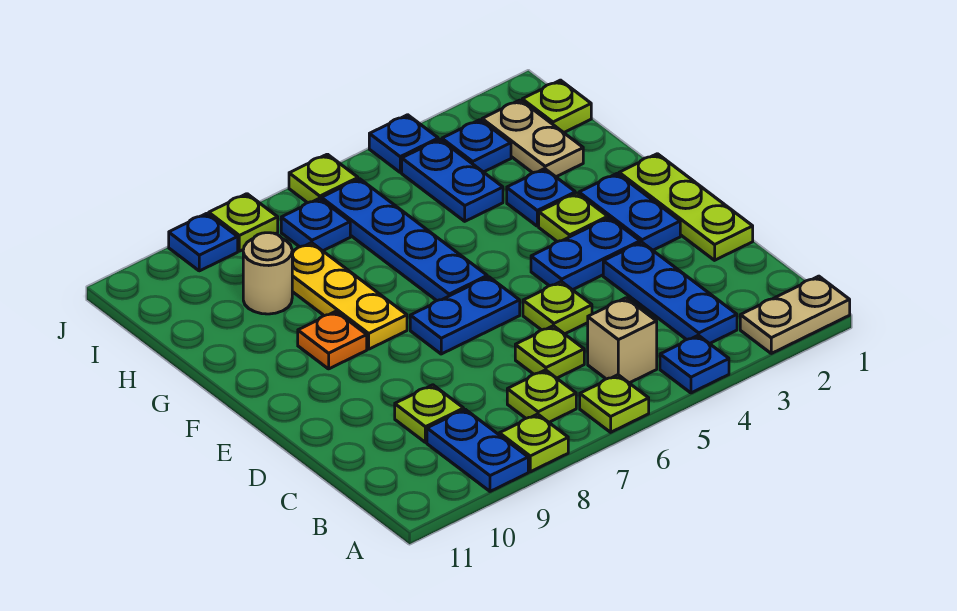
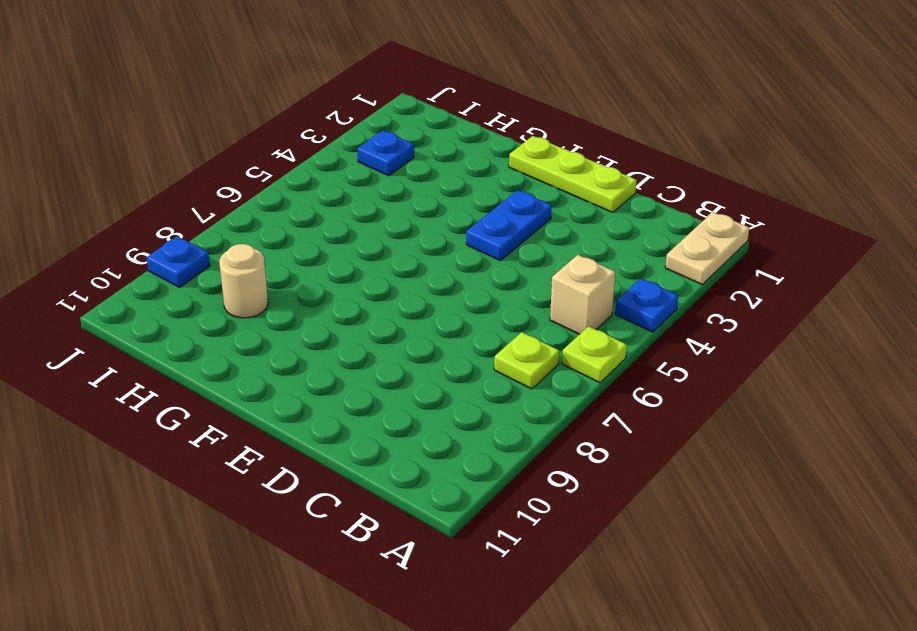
none -> lime 1x1 plate [499,414,568,472]
none -> blue 1x2 plate [427,409,528,491]
none -> blue 1x3 plate [603,242,737,344]
none -> lime 1x1 plate [515,326,584,378]

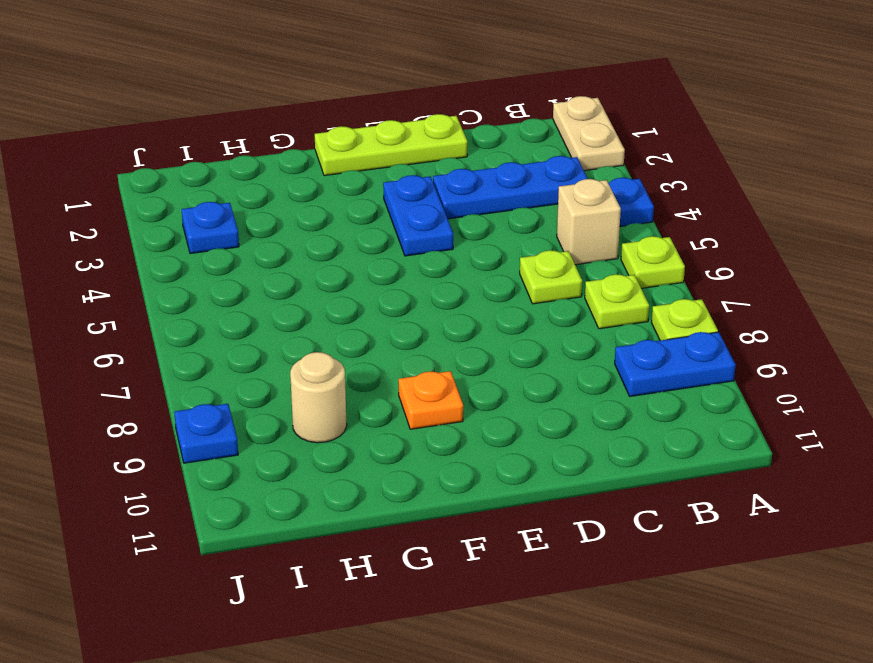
none -> lime 1x1 plate [395,385,464,442]
none -> lime 1x1 plate [523,281,592,334]
none -> blue 1x2 plate [579,174,680,250]
none -> blue 1x2 plate [410,277,520,354]

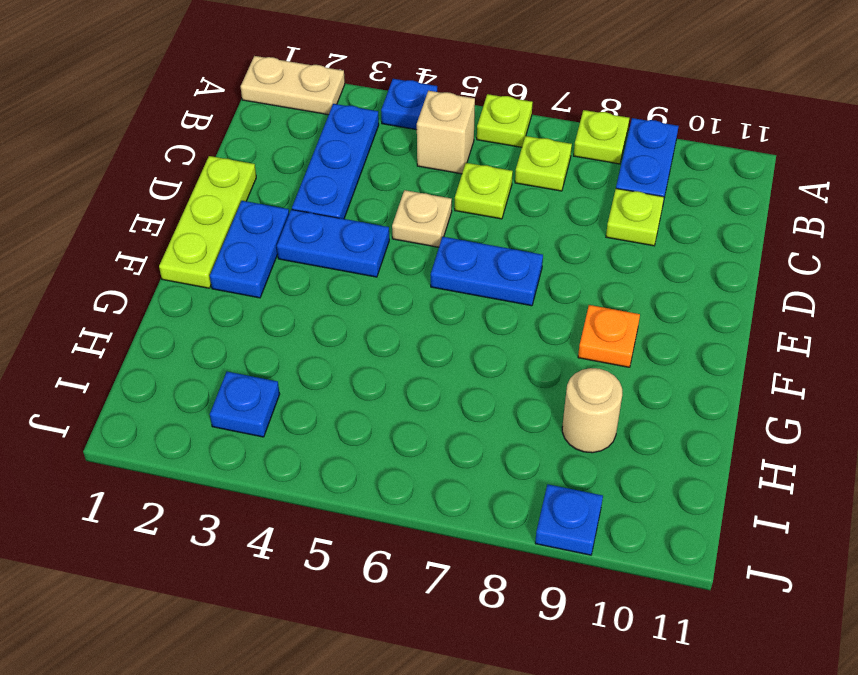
tan 1x1 plate [392,190,452,247] -> lime 1x1 plate [523,281,592,334]
none -> lime 1x1 plate [539,193,608,242]
none -> blue 1x4 plate [321,179,487,301]
none -> yellow 1x3 plate [292,243,407,349]
none -> blue 1x1 plate [507,169,575,226]

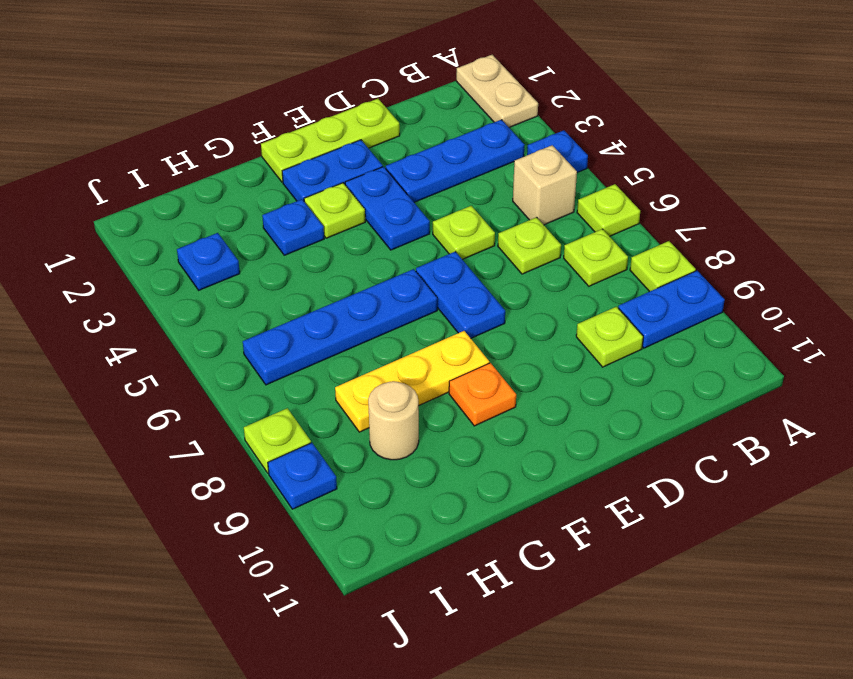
none -> tan 1x2 plate [482,100,583,177]
none -> blue 1x2 plate [402,139,503,221]
none -> lime 1x1 plate [522,80,591,133]
none -> blue 1x1 plate [281,198,350,251]

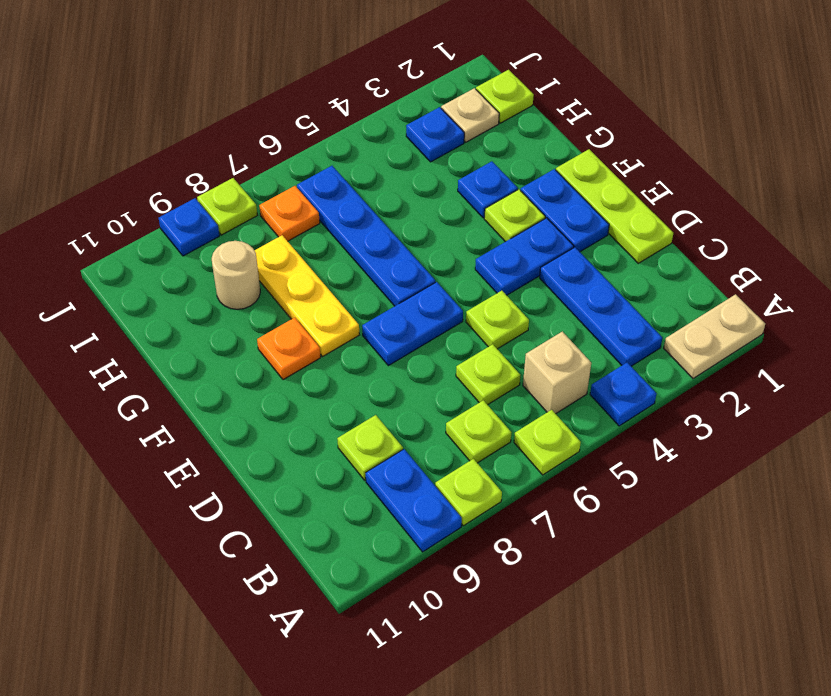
tan 1x1 plate [441,88,499,142] -> tan 1x2 plate [482,100,583,177]
orange 1x1 plate [259,186,320,241] -> blue 1x1 plate [281,198,350,251]
none -> blue 1x2 plate [402,139,503,221]
none -> blue 1x1 plate [369,115,438,172]
none -> lime 1x1 plate [289,154,358,203]

